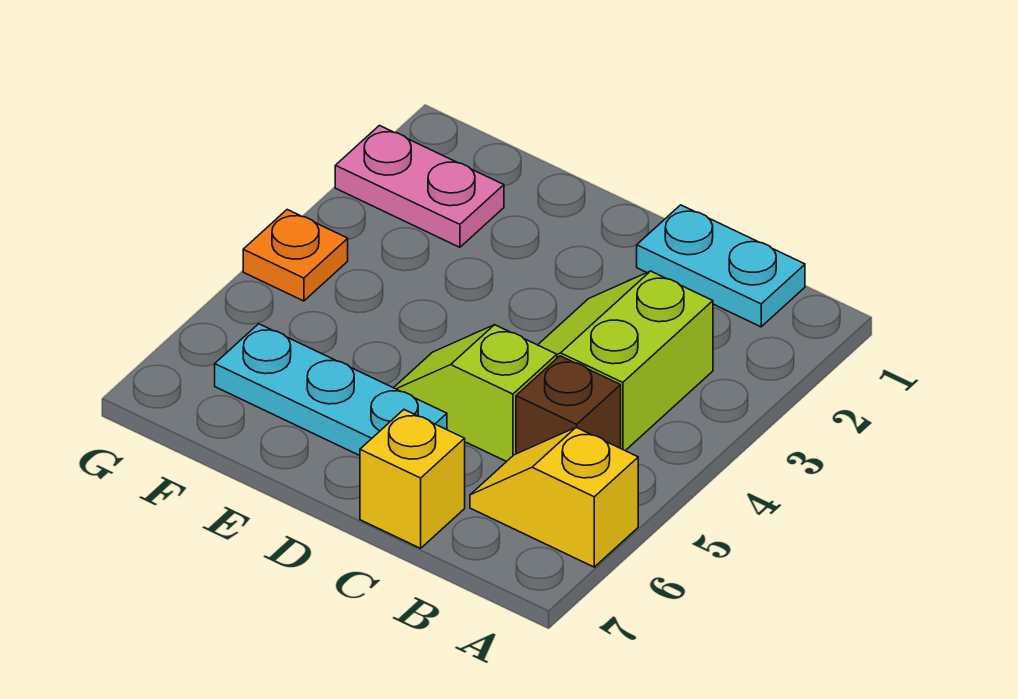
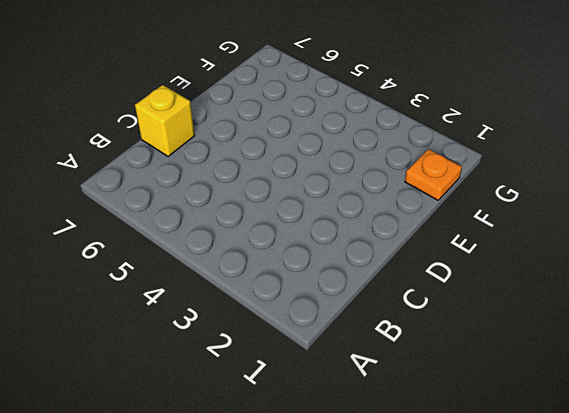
orange 1x1 plate [405,149,462,200] -> orange 1x1 plate moved to [243,210,348,301]
none -> yellow 1x2 slope [470,427,638,567]
none -> cyan 1x2 plate [637,205,805,327]

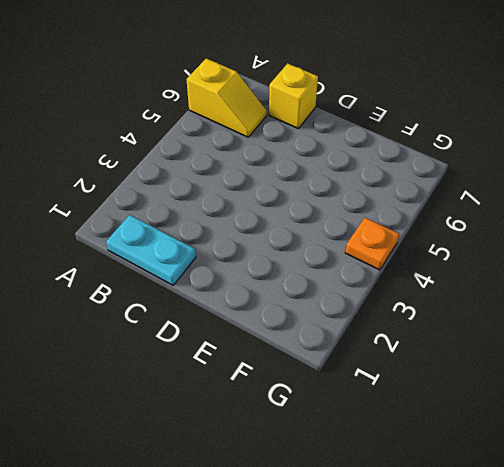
none -> lime 2x2 slope [538,271,713,451]
none -> brown 1x1 brick [516,356,621,454]

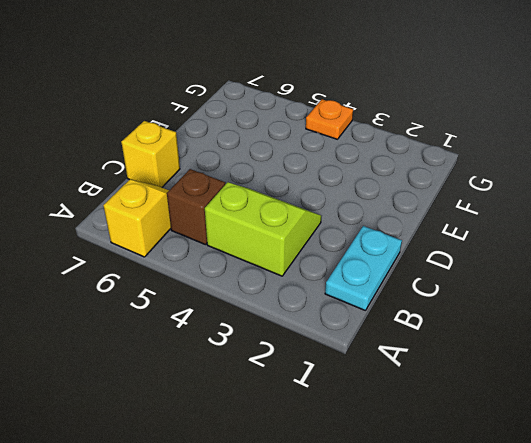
none -> lime 1x2 slope [394,325,557,462]
none -> cyan 1x3 plate [215,324,447,456]

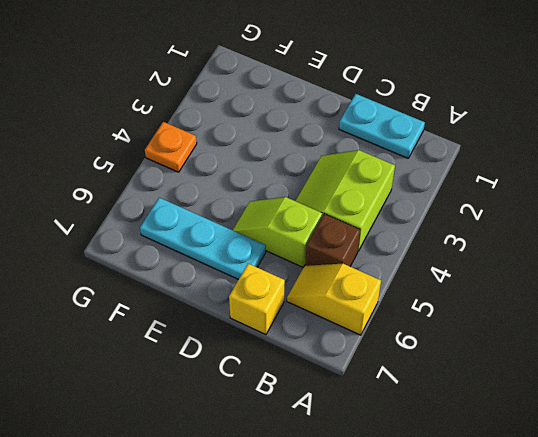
none -> pink 1x2 plate [335,126,504,247]

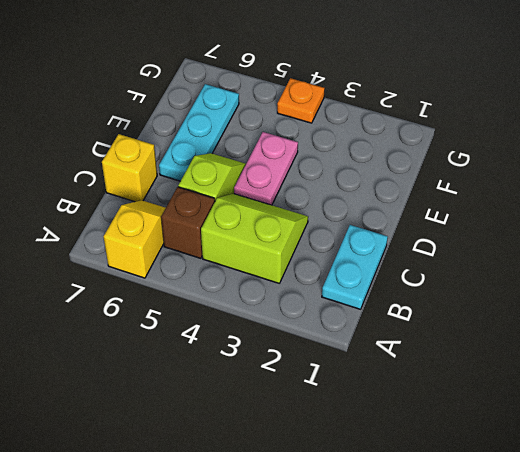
pink 1x2 plate [234,132,298,205] -> pink 1x2 plate moved to [335,126,504,247]

